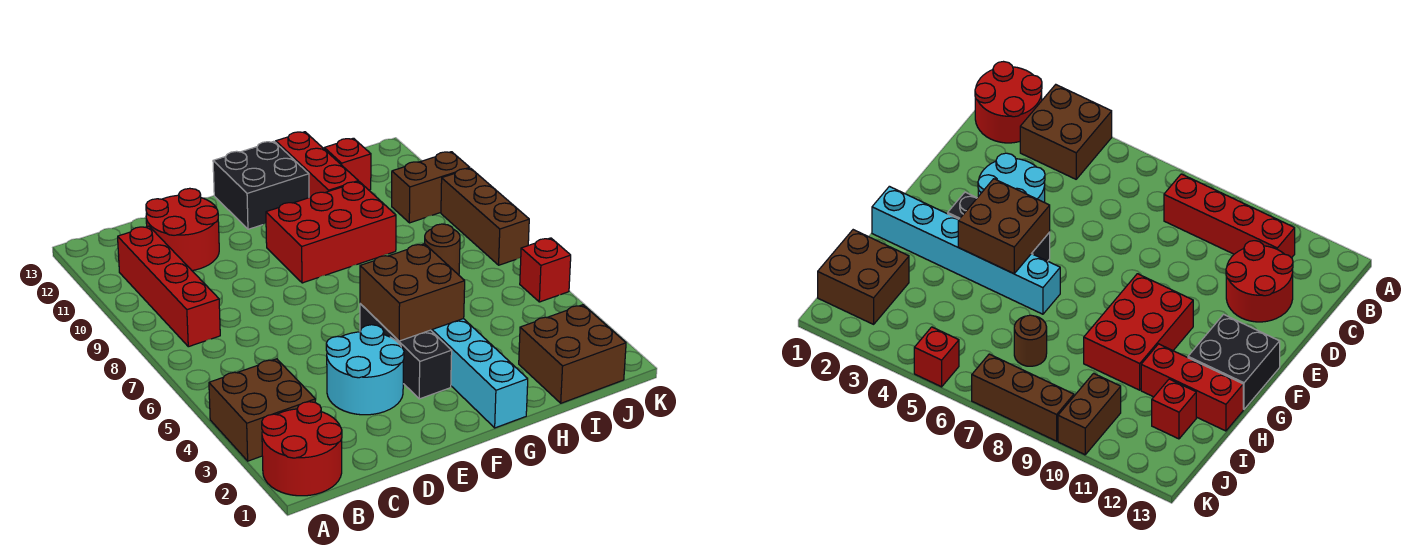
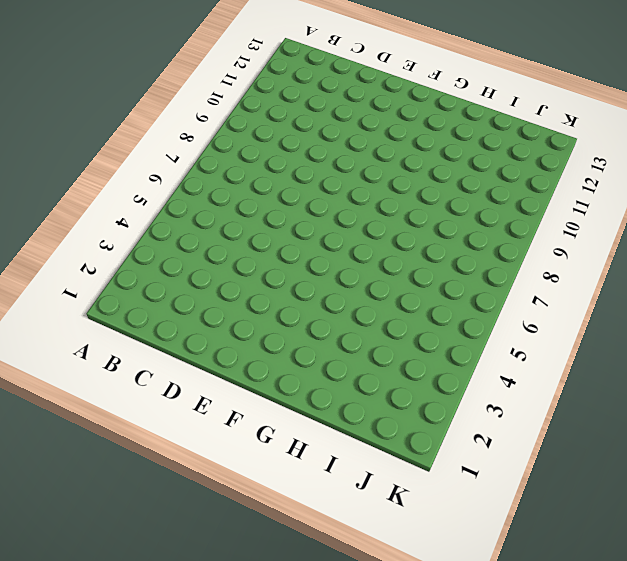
none -> red 2x2 round brick [262,402,342,496]
none -> brown 2x2 brick [209,359,315,461]
none -> red 1x4 brick [118,226,220,347]

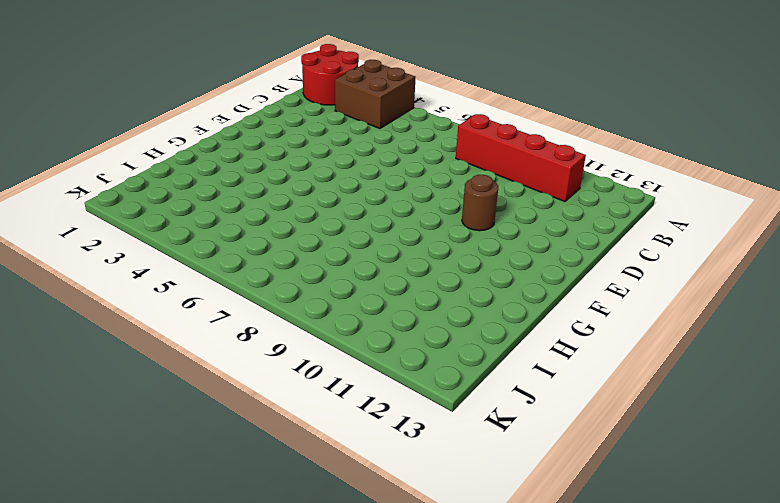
brown 1x1 round brick [462,175,498,231] -> brown 1x1 round brick moved to [424,224,460,275]
none -> red 2x2 round brick [146,188,219,270]
none -> cyan 2x2 round brick [326,325,404,415]
none -> black 1x3 brick [360,304,452,399]

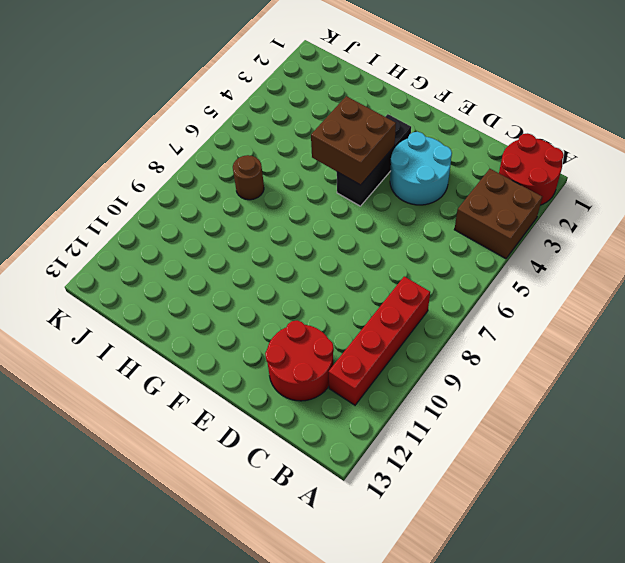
none -> red 2x3 brick [266,182,396,283]
none -> black 2x2 brick [213,141,309,229]
none -> cyan 1x6 brick [431,319,528,428]

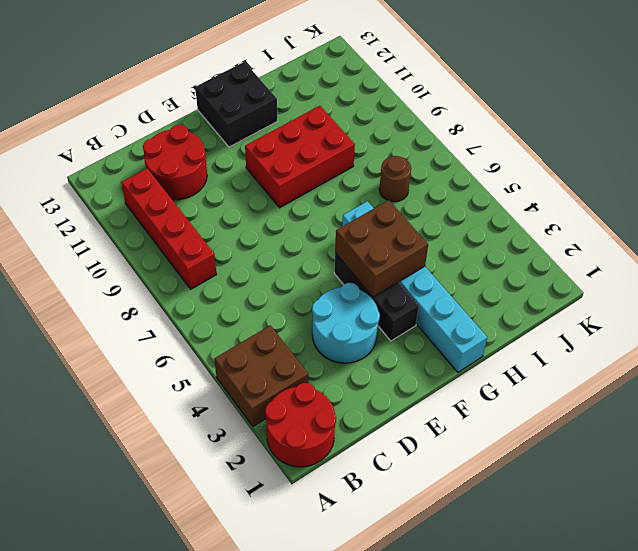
none -> red 1x3 brick [276,132,358,198]
none -> brown 2x2 brick [519,305,626,403]
none -> red 1x1 brick [324,138,371,190]

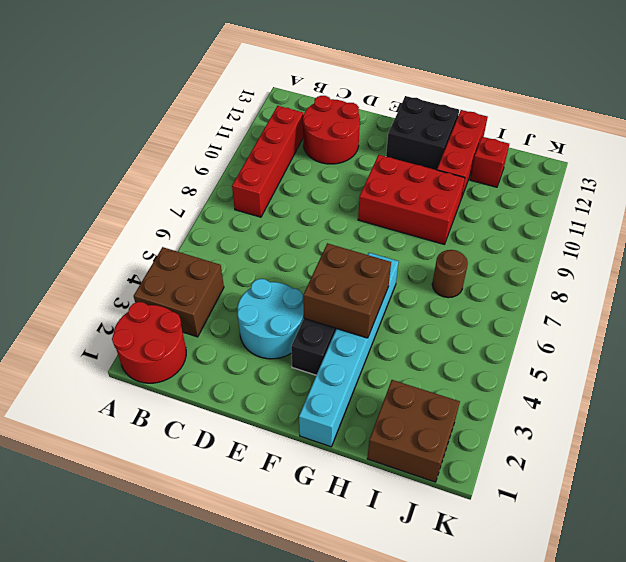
none -> brown 1x2 brick [392,152,470,223]
none -> red 1x1 brick [520,238,571,302]
none -> brown 1x3 brick [441,168,529,265]

